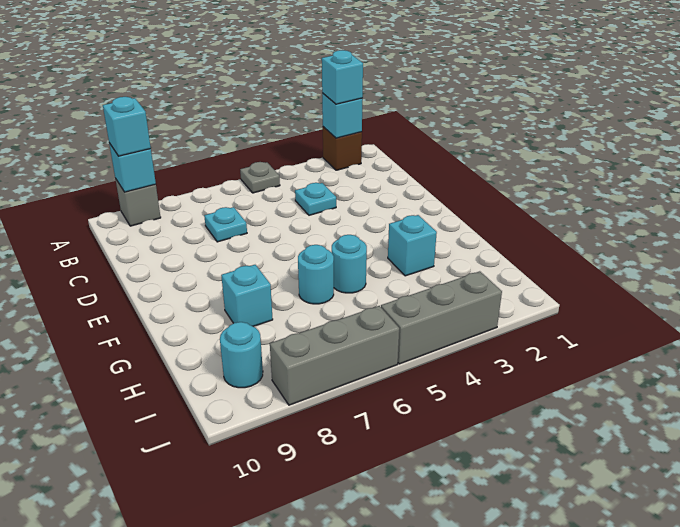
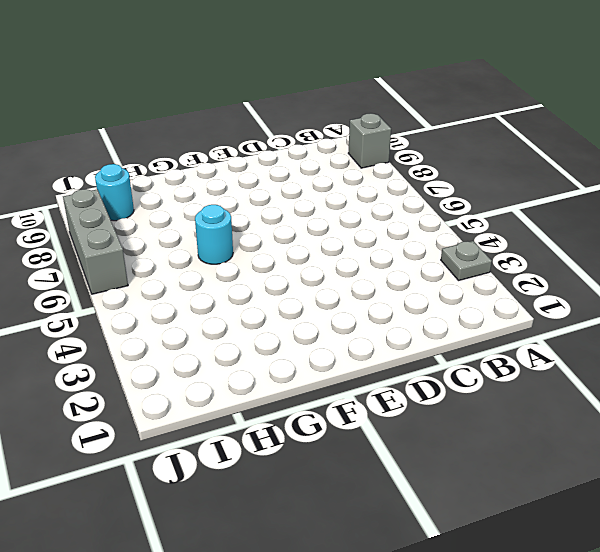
grey 1x1 plate [441,241,492,280] -> grey 1x1 plate moved to [240,162,280,193]
none -> brown 1x1 brick [323,127,362,170]
none -> cyan 1x1 plate [295,183,336,215]
none -> cyan 1x1 plate [204,207,247,242]

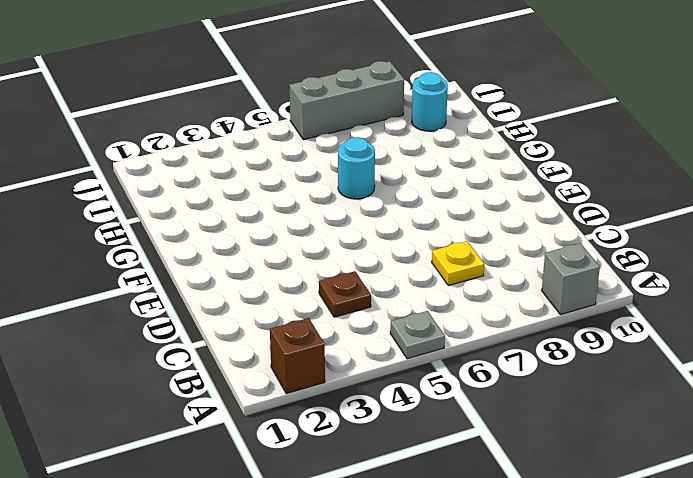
brown 1x1 plate [319,271,371,317] -> cyan 1x1 plate [295,183,336,215]
yellow 1x1 plate [432,241,484,286] -> cyan 1x1 plate [204,207,247,242]
none -> cyan 1x1 brick [388,215,437,276]
none -> cyan 1x1 round brick [332,235,367,293]
none -> cyan 1x1 brick [221,265,273,326]

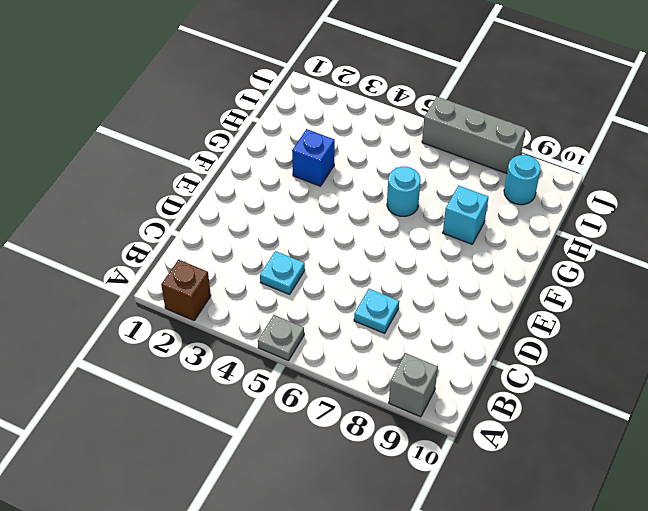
blue 1x1 brick [292,129,335,186] -> cyan 1x1 brick [388,215,437,276]
none -> cyan 1x1 round brick [332,235,367,293]
none -> grey 1x3 brick [381,271,502,364]
none -> cyan 1x1 brick [322,93,362,138]

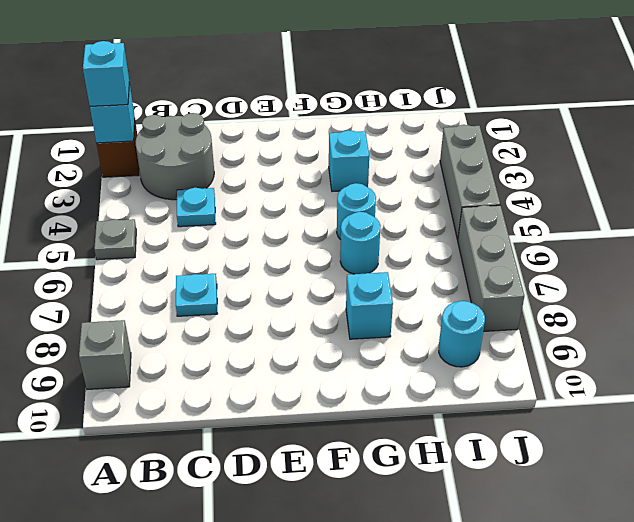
grey 2x2 round brick [136,113,214,200] -> none
none -> cyan 1x1 brick [109,143,156,192]
none -> cyan 1x1 brick [103,97,151,156]

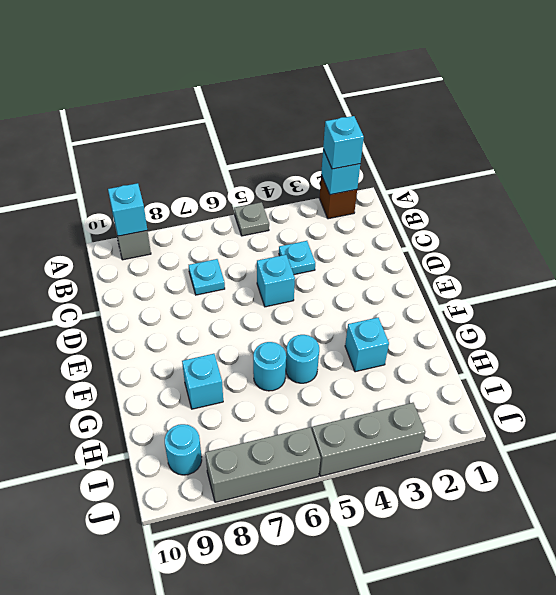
cyan 1x1 brick [257,255,295,307] -> cyan 1x1 brick moved to [103,97,151,156]

